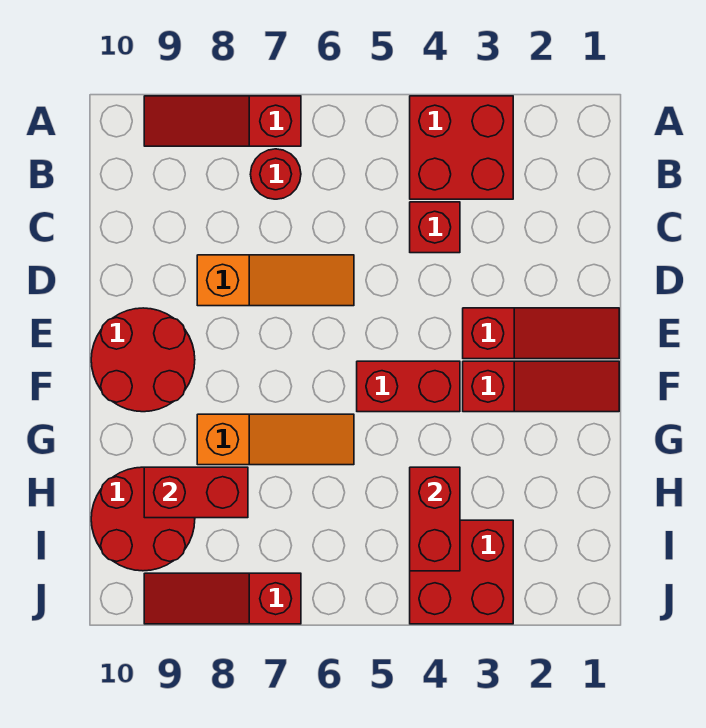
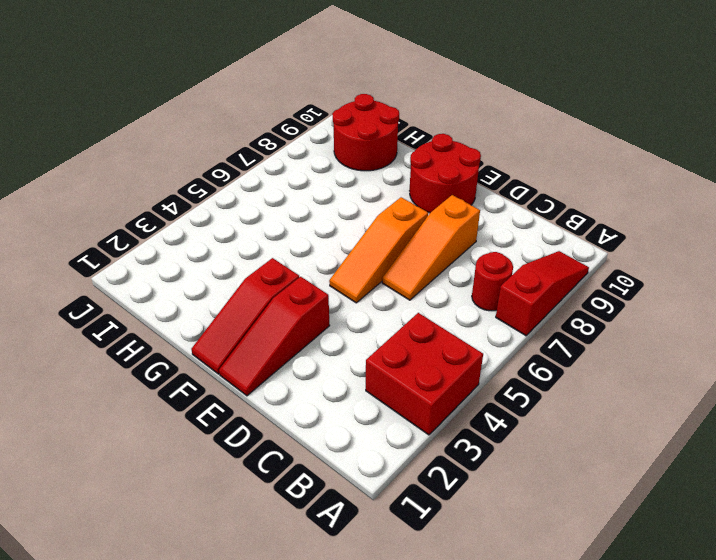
orange 1x3 slope [329,197,428,303] -> orange 1x3 slope moved to [197,414,354,465]
none -> red 1x1 brick [410,202,460,253]
none -> red 1x2 brick [357,361,460,412]
none -> red 2x2 brick [410,520,513,624]

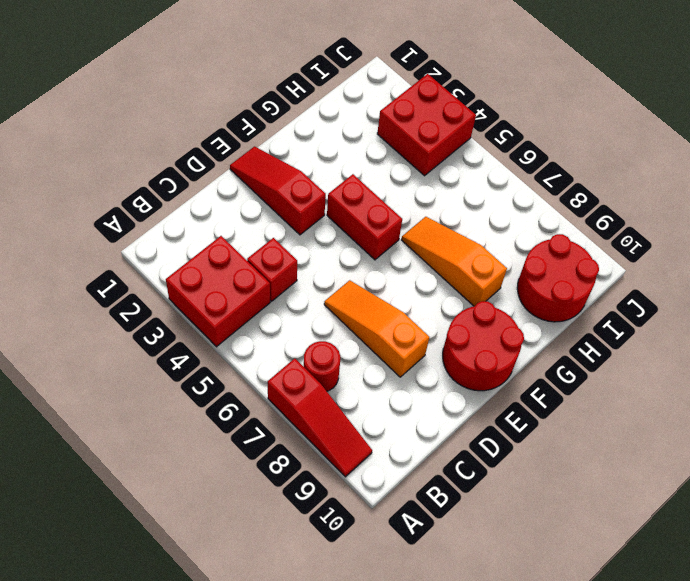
none -> red 1x3 slope [463,361,619,412]
none -> red 1x3 slope [144,573,301,624]
none -> red 1x2 brick [410,467,460,571]

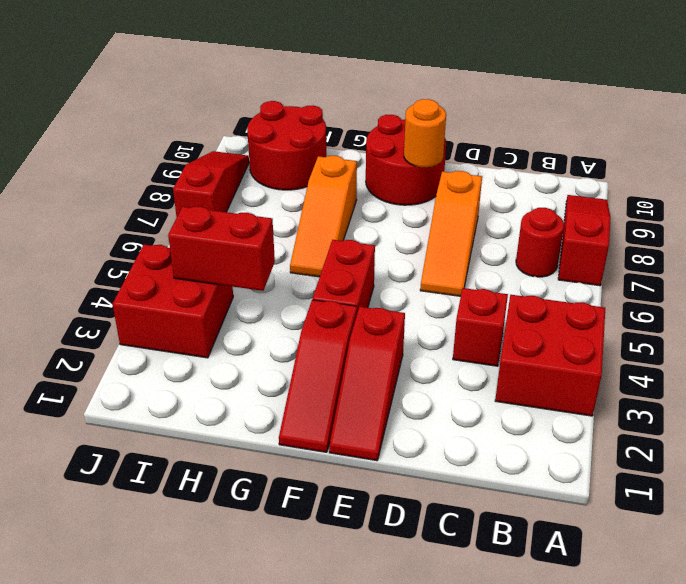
orange 1x1 round brick [404,99,446,167] -> none
none -> red 1x2 brick [144,467,248,518]

